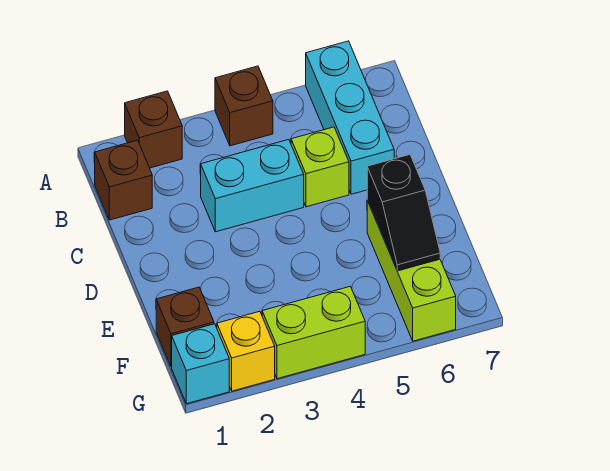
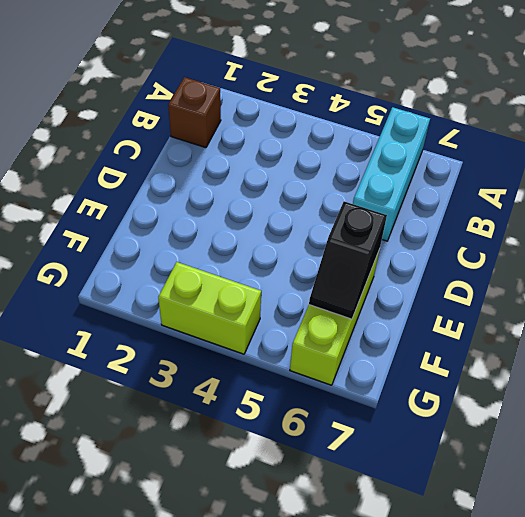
none -> brown 1x1 brick [125,91,182,168]
none -> brown 1x1 brick [215,66,273,146]
none -> cyan 1x2 brick [201,140,304,232]

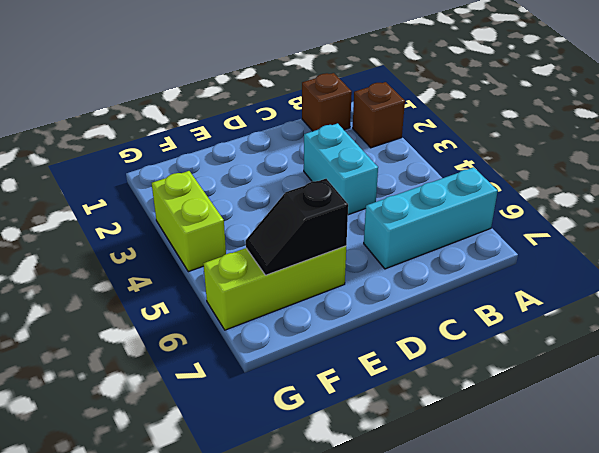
none -> brown 1x1 brick [215,66,273,146]
none -> lime 1x1 brick [291,127,349,207]
none -> brown 1x1 brick [156,287,214,367]

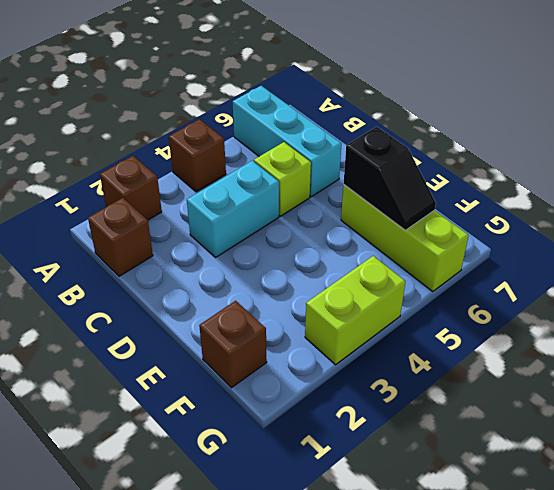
none -> cyan 1x1 brick [172,324,229,404]
none -> yellow 1x1 brick [217,311,275,391]

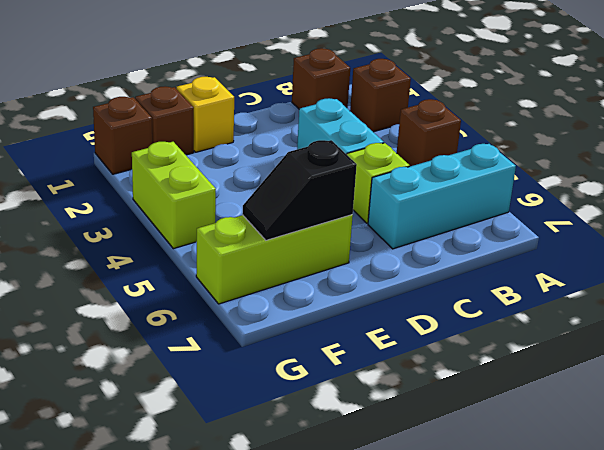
yellow 1x1 brick [177,77,234,152] -> yellow 1x1 brick moved to [217,311,275,391]
brown 1x1 brick [93,97,152,174] -> cyan 1x1 brick [172,324,229,404]

